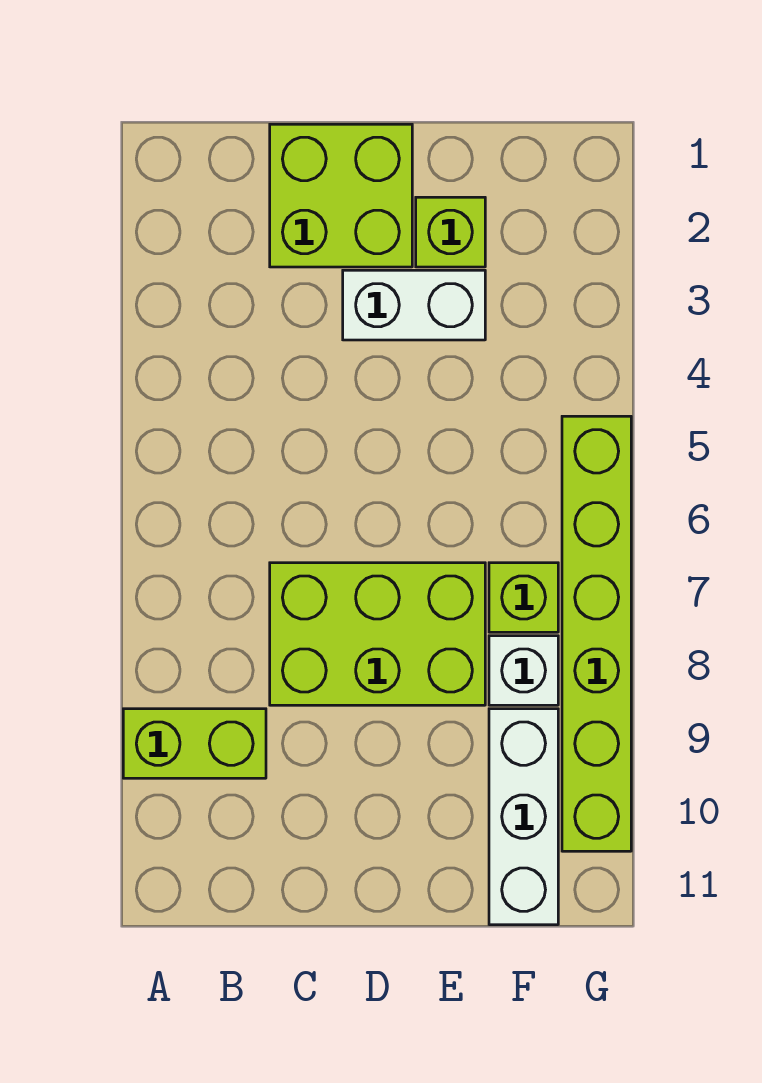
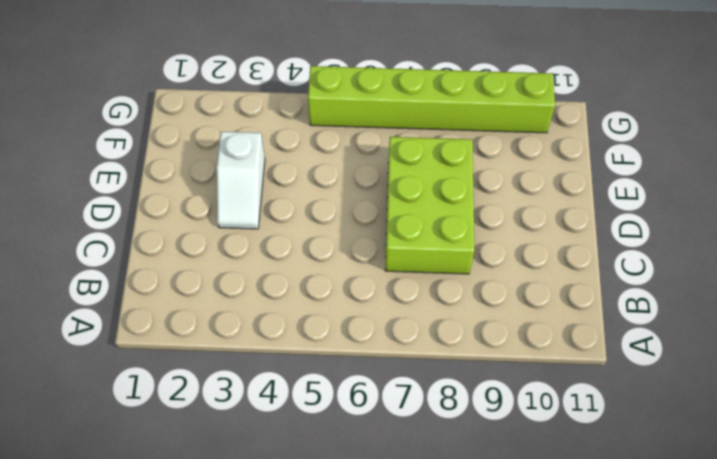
white 1x2 slope [217,132,265,229] -> white 1x2 brick [343,270,485,340]
none -> lime 1x2 brick [123,709,266,778]
none -> lime 2x2 brick [270,124,412,267]

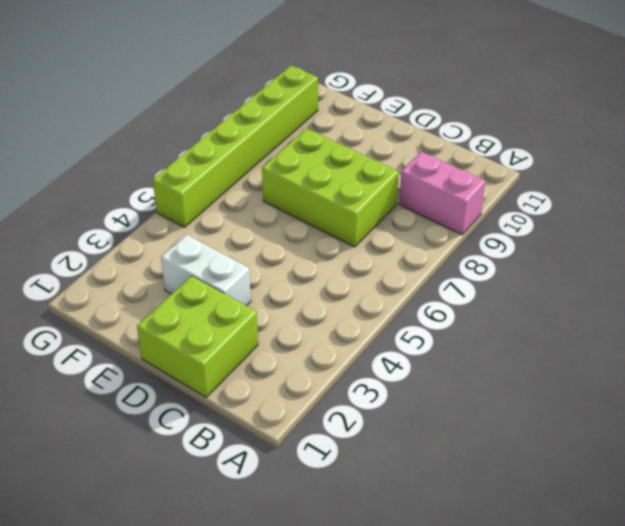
pink 1x2 brick [399,152,485,235] -> lime 1x2 brick [123,709,266,778]
none -> lime 1x1 brick [416,197,485,267]
none -> lime 1x1 brick [489,563,558,632]

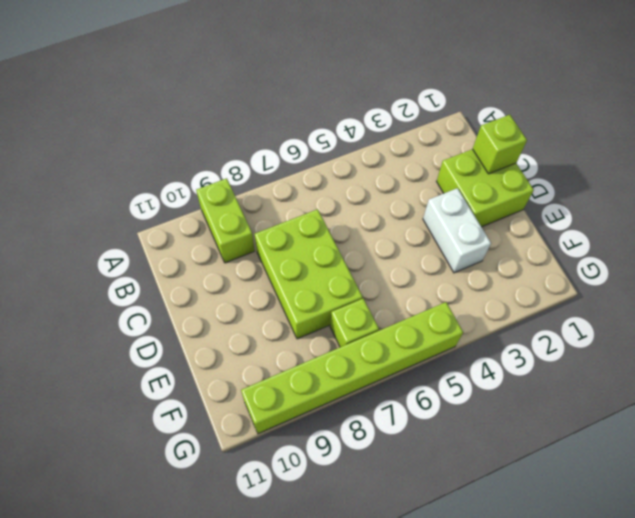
lime 1x1 brick [473,115,527,174] -> lime 1x1 brick moved to [416,197,485,267]
none -> white 1x1 brick [489,636,558,705]
none -> white 1x3 brick [489,709,558,925]

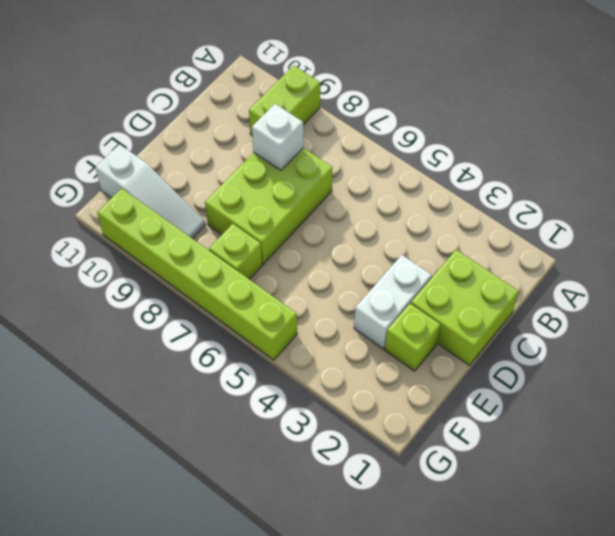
white 1x1 brick [252,104,303,170] -> white 1x1 brick moved to [489,636,558,705]
white 1x3 slope [95,144,205,239] -> white 1x3 brick [489,709,558,925]

